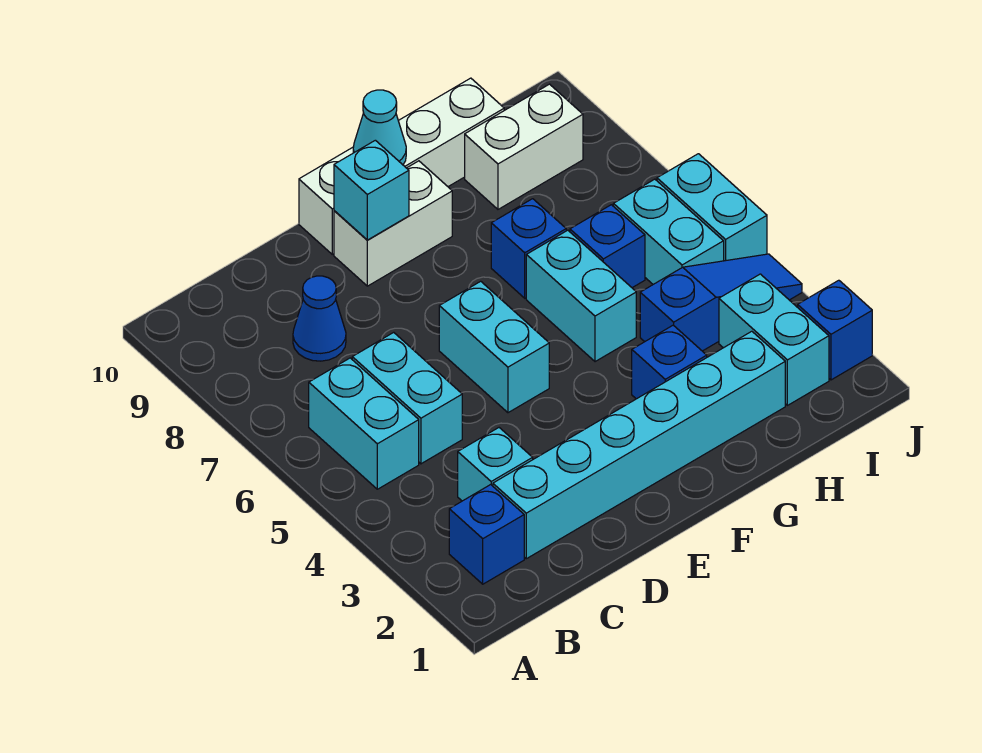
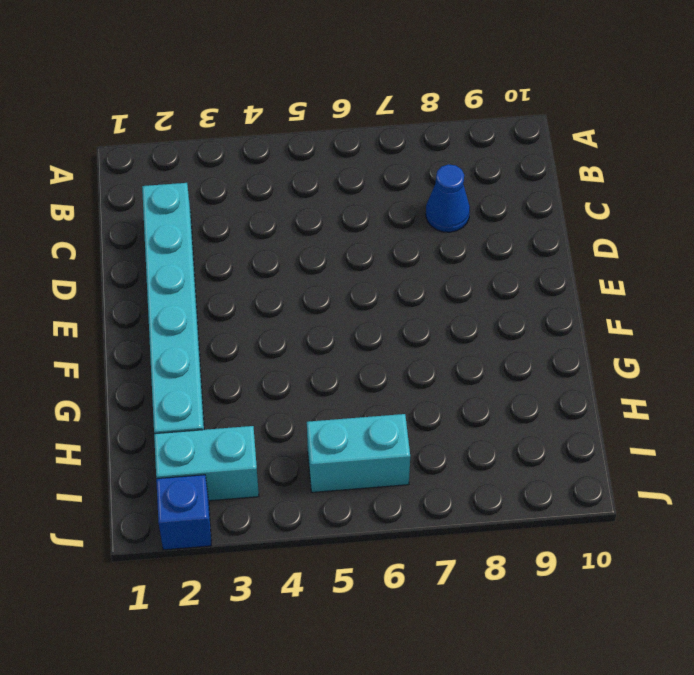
none -> blue 1x1 brick [449,485,524,584]
none -> cyan 1x2 brick [309,358,419,489]
none -> cyan 1x1 brick [458,428,533,501]

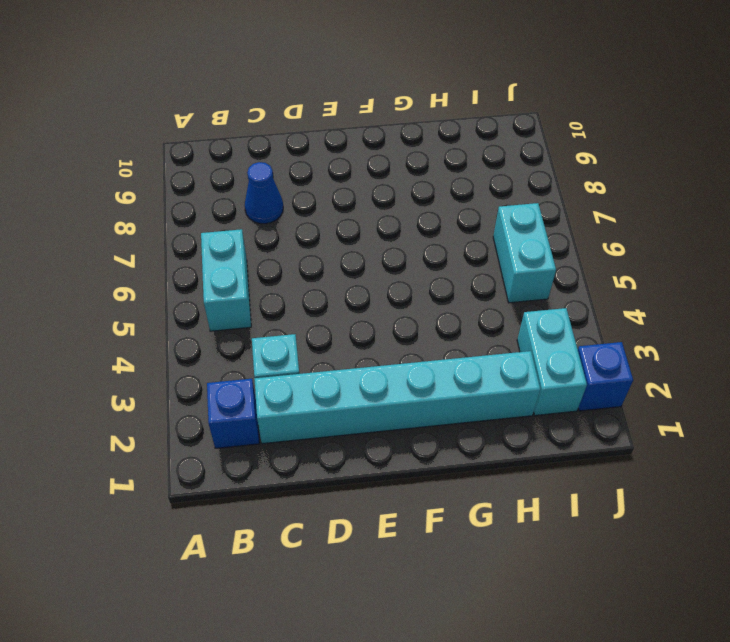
none -> cyan 1x2 brick [352,332,462,464]
none -> cyan 1x2 brick [439,281,549,413]
none -> white 1x2 brick [334,161,452,286]

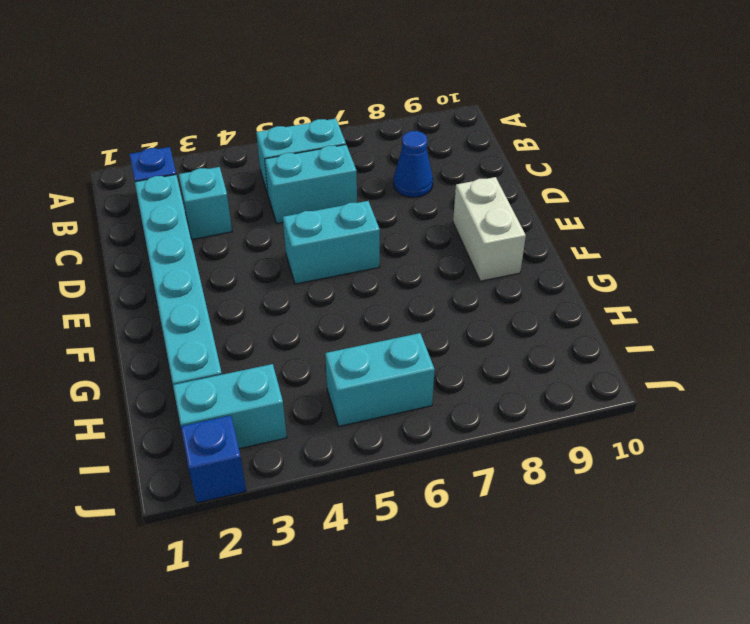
none -> white 1x4 brick [299,78,504,254]
none -> blue 1x1 brick [632,325,707,399]
none -> cyan 1x2 brick [526,230,636,362]

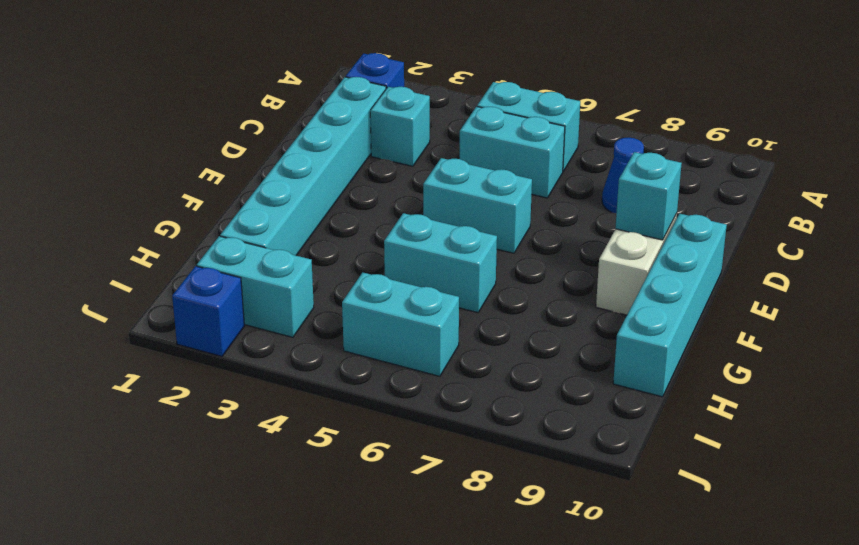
cyan 1x4 brick [613,214,727,397] -> white 1x4 brick [299,78,504,254]
none -> blue 1x1 brick [632,325,707,399]
none -> blue 1x1 brick [491,199,566,298]
none -> blue 1x3 slope [640,254,802,351]

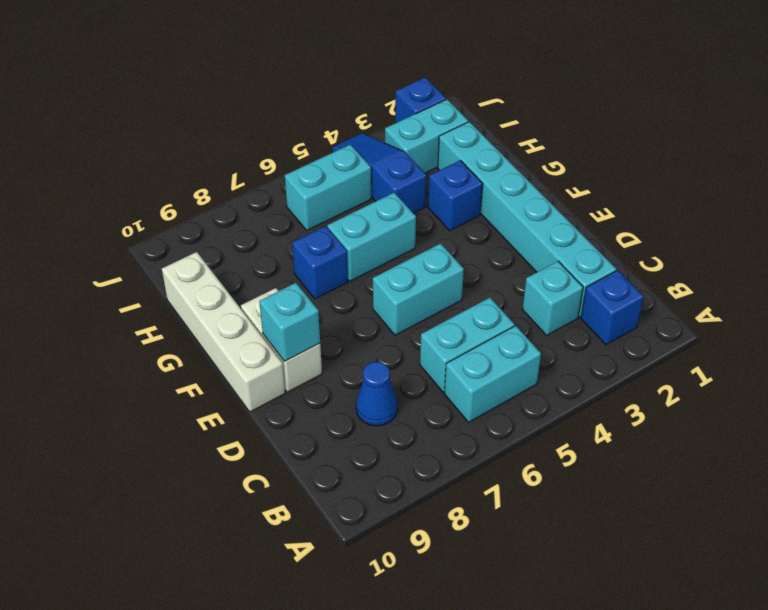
none -> blue 1x1 brick [570,205,645,288]
none -> white 1x2 brick [465,84,583,209]
none -> cyan 1x2 brick [657,154,767,261]

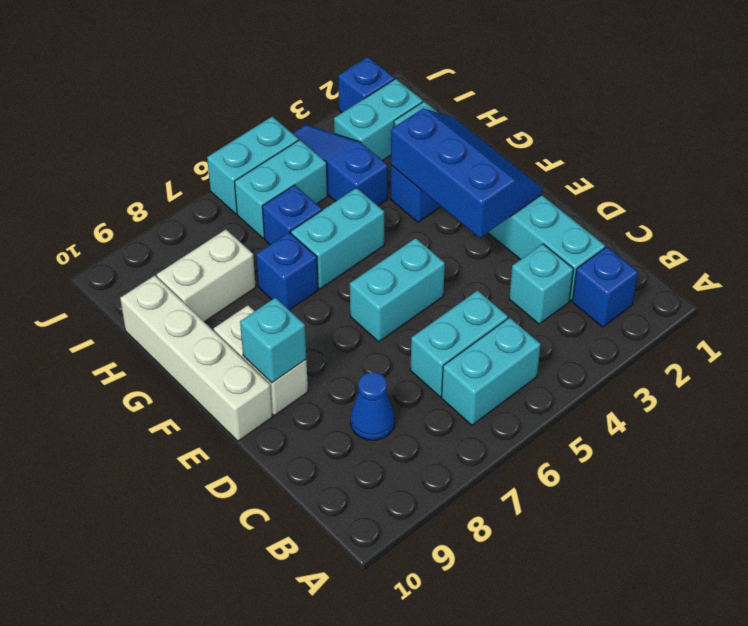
blue 2x3 slope [391,108,543,238] -> none
white 1x2 brick [157,230,256,322] -> white 1x2 brick turned to [465,84,583,209]
none -> cyan 1x1 cone [353,90,406,165]

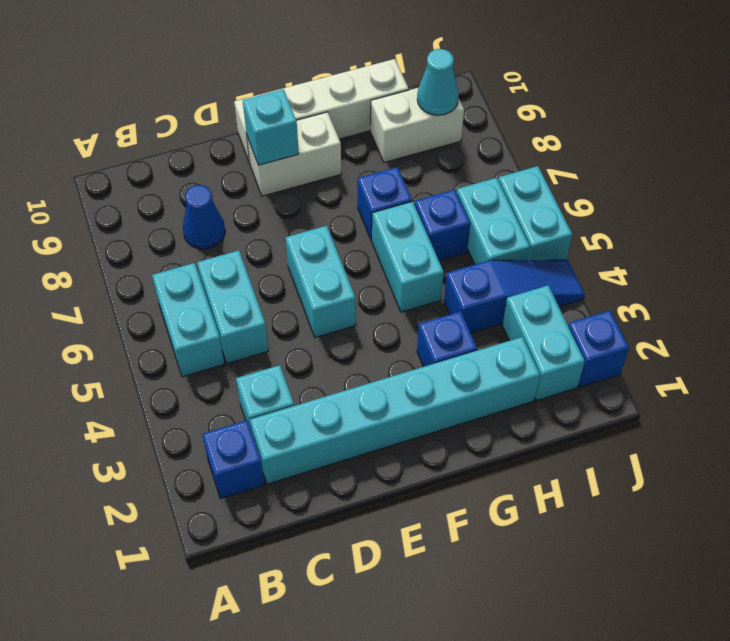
cyan 1x1 cone [417,49,459,115] -> cyan 1x1 cone moved to [353,90,406,165]

